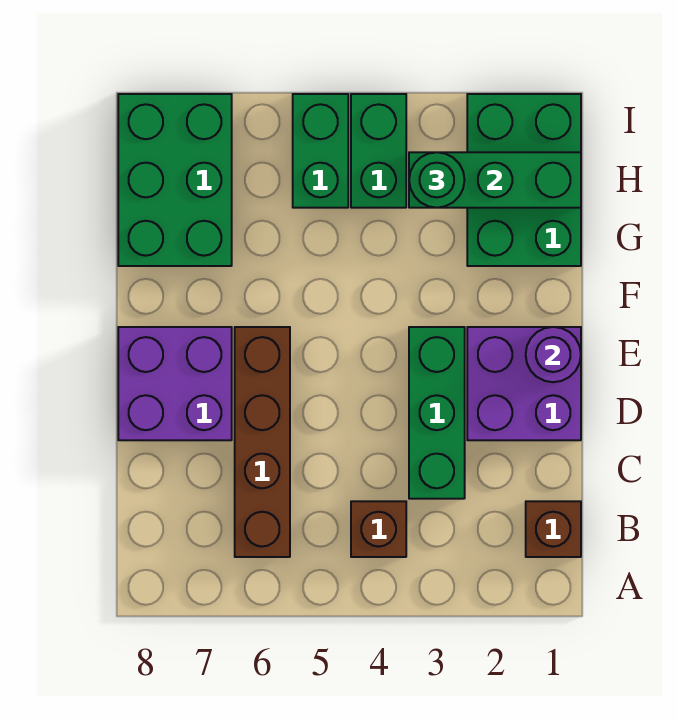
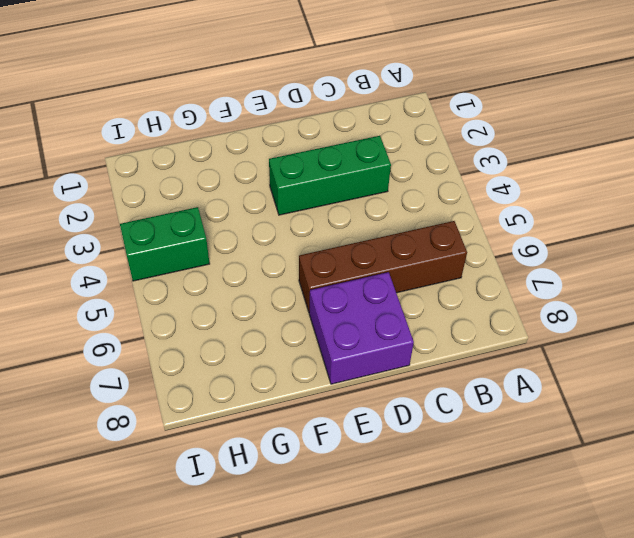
none -> brown 1x1 brick [526,501,581,557]
none -> brown 1x1 brick [351,501,406,557]
none -> purple 2x2 brick [467,327,581,440]

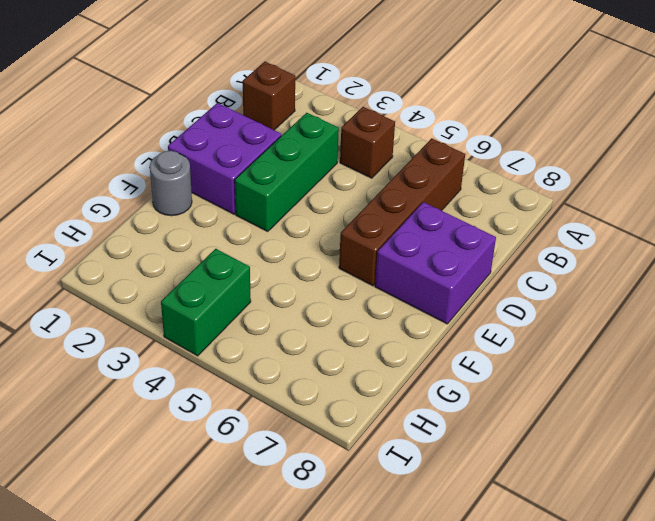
grey 1x1 round brick [150,151,192,216] -> none
none -> green 2x3 brick [467,94,581,266]
none -> green 2x3 brick [118,94,232,266]
none -> green 1x2 brick [293,94,348,208]

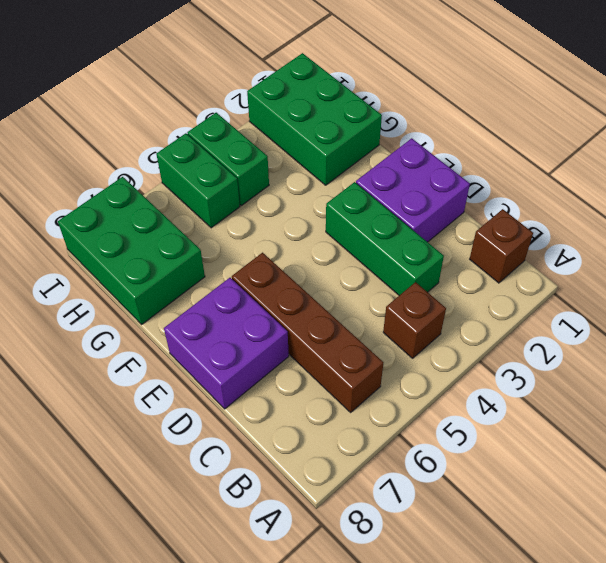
none -> purple 1x1 round brick [526,327,581,382]
none -> green 1x3 brick [409,152,581,208]
none -> green 1x1 round brick [409,152,464,208]

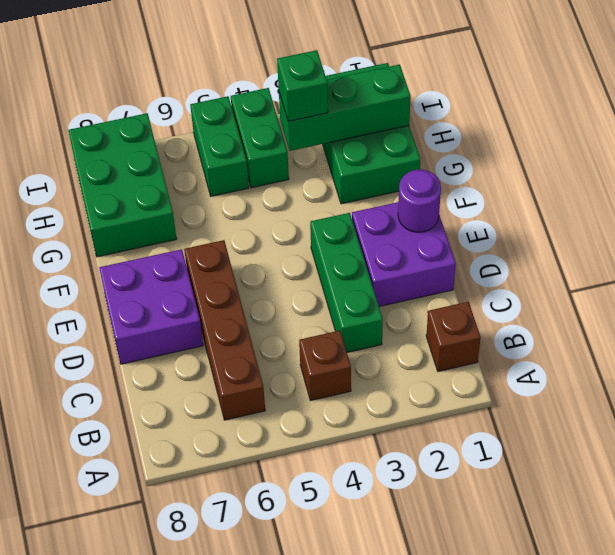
green 1x1 brick [277,50,328,121] -> green 1x1 round brick [409,152,464,208]

